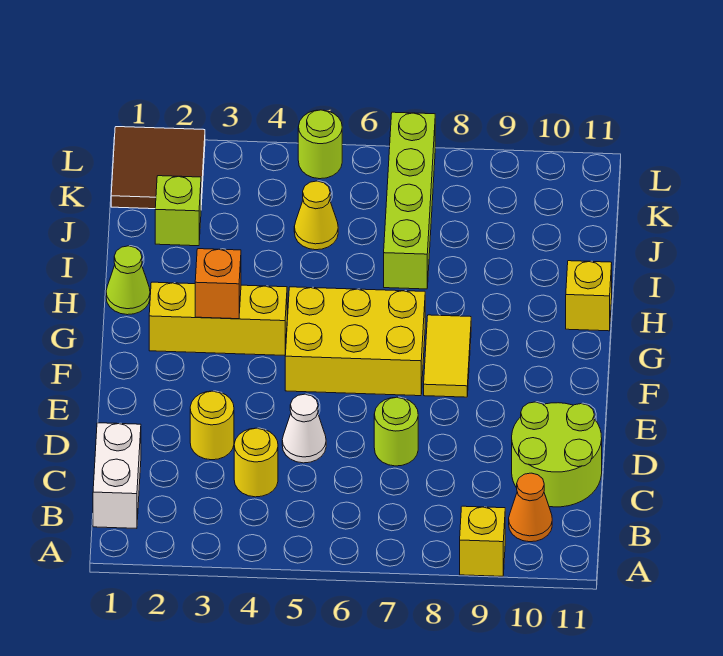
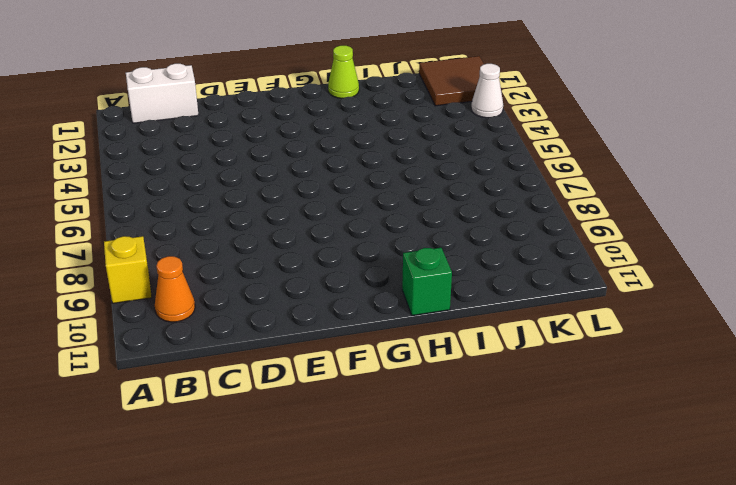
green 1x1 brick [402,248,452,316] -> yellow 1x1 brick [566,261,612,331]
white 1x1 cone [471,64,503,118] -> white 1x1 cone moved to [282,394,326,463]
none -> yellow 1x1 round brick [234,428,278,497]
none -> lime 2x2 round brick [512,402,602,507]
none -> yellow 1x1 round brick [190,391,234,460]

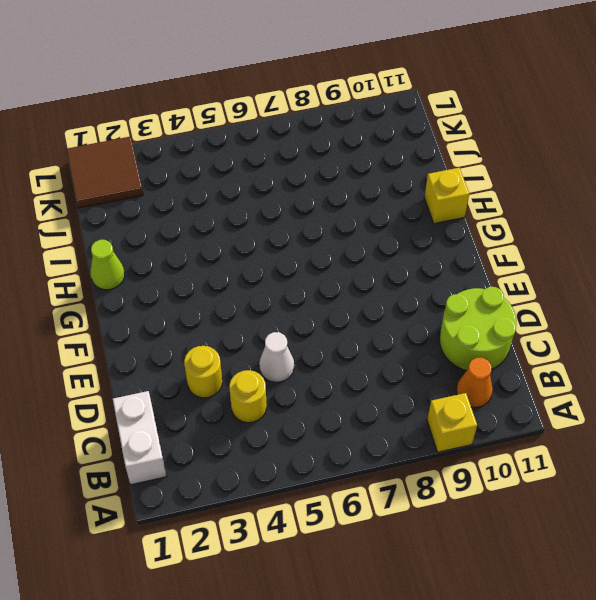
none -> lime 1x1 round brick [374,397,418,466]
none -> yellow 2x3 brick [285,287,425,396]
none -> yellow 1x2 tile [424,315,471,397]

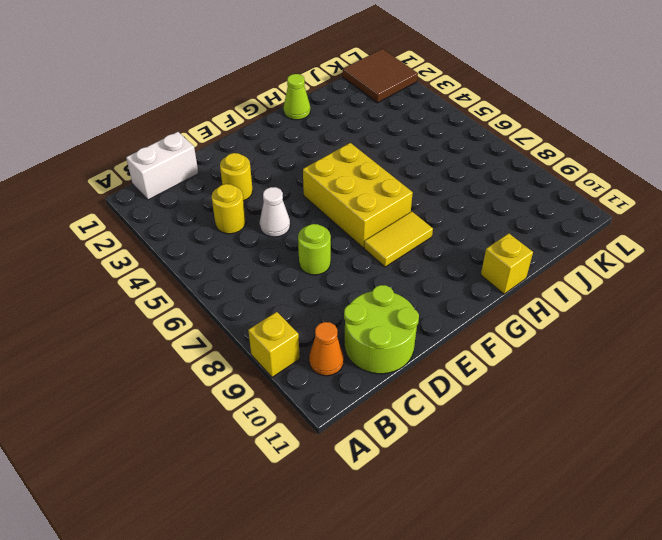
none -> yellow 1x3 brick [149,282,287,355]
none -> lime 1x4 brick [384,112,435,289]
none -> lime 1x1 brick [155,176,201,246]

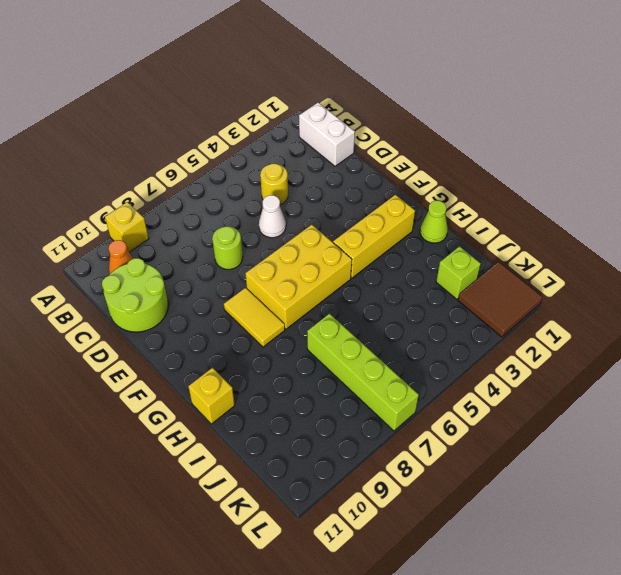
none -> yellow 1x1 round brick [190,391,234,460]
none -> yellow 1x1 cone [294,181,338,250]
none -> lime 1x1 round brick [298,110,342,179]

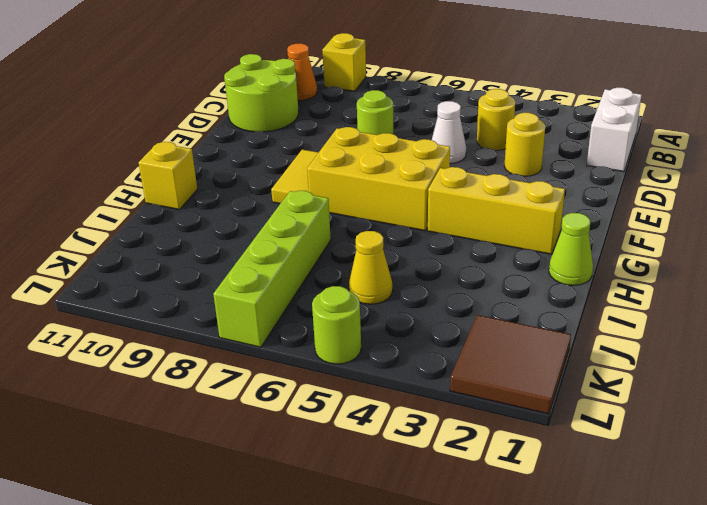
none -> lime 1x1 brick [155,176,201,246]
none -> orange 1x1 brick [195,249,241,319]

